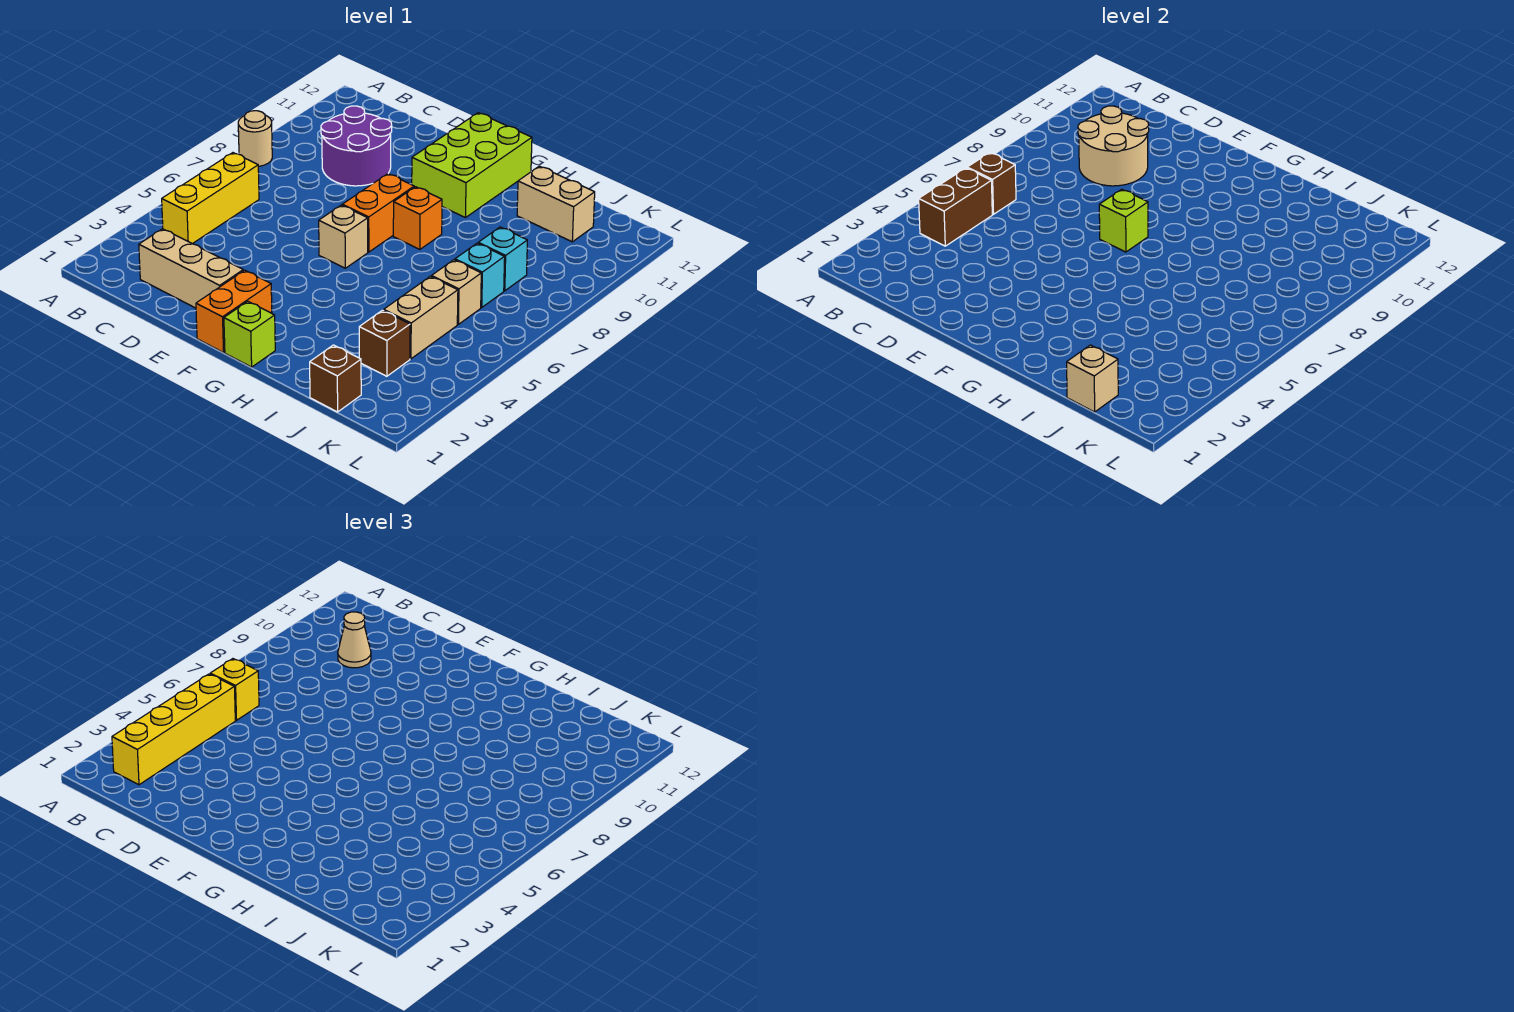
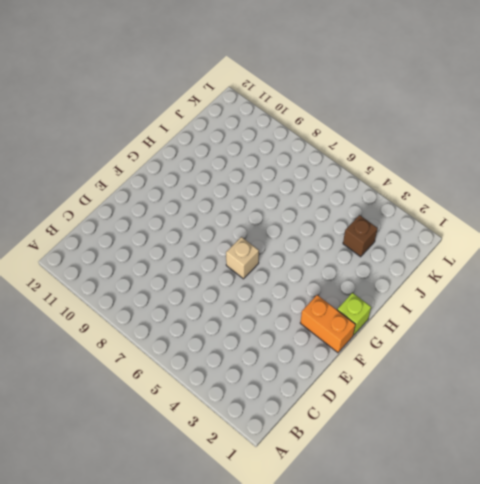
none -> tan 1x1 round brick [238,111,272,166]
none -> yellow 1x3 brick [162,153,259,244]
none -> tan 1x3 brick [139,229,243,308]

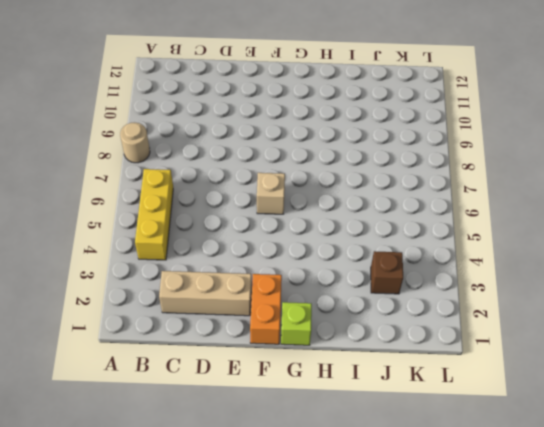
none -> purple 2x2 round brick [321,106,392,186]
none -> orange 1x2 brick [342,174,414,252]
none -> lime 2x3 brick [412,113,532,218]

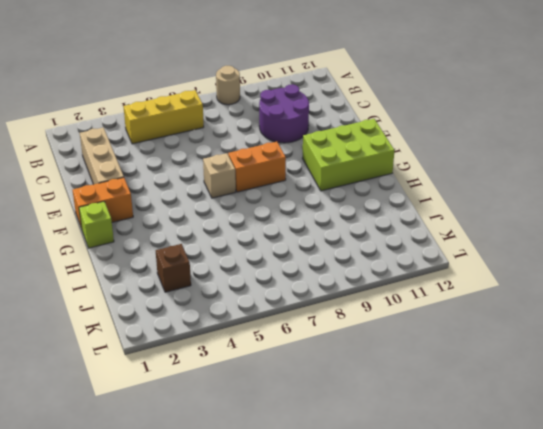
none -> orange 1x1 brick [393,187,442,249]
none -> tan 1x2 brick [517,166,595,242]
none -> brown 1x1 brick [310,345,361,412]

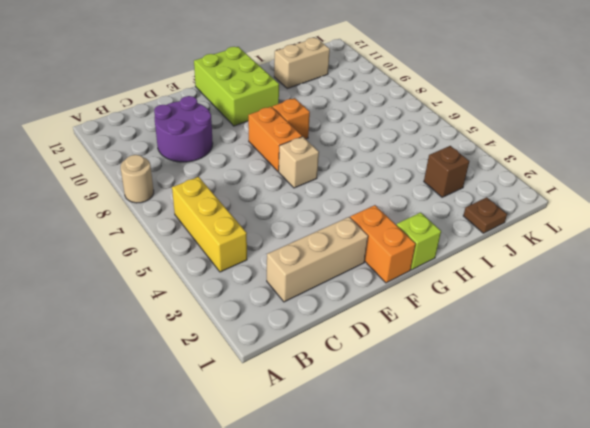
brown 1x1 plate [463,197,507,233] -> brown 1x1 brick [310,345,361,412]
none -> tan 1x2 brick [384,276,458,359]
none -> tan 1x1 brick [431,260,481,324]
none -> cyan 1x1 brick [455,243,505,307]

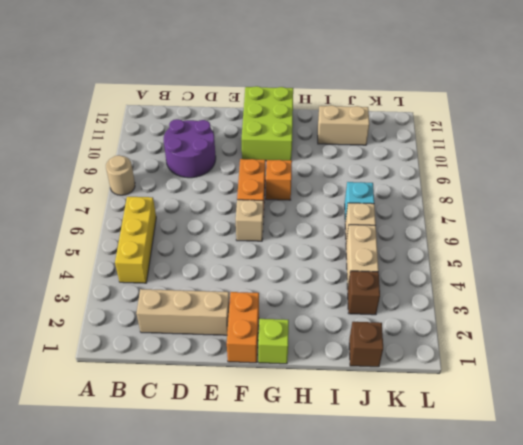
none -> cyan 1x1 brick [478,227,527,291]
none -> brown 1x2 brick [919,168,992,246]
none -> brown 1x1 brick [967,153,1016,214]

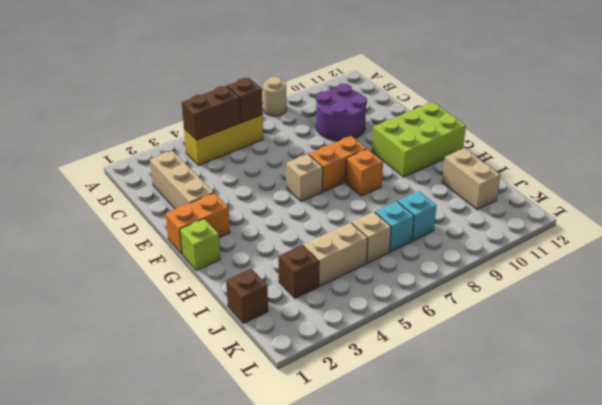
none -> tan 2x2 round brick [1078,106,1149,186]
none -> lime 1x1 brick [1099,189,1148,252]
none -> tan 1x1 brick [1067,345,1118,412]

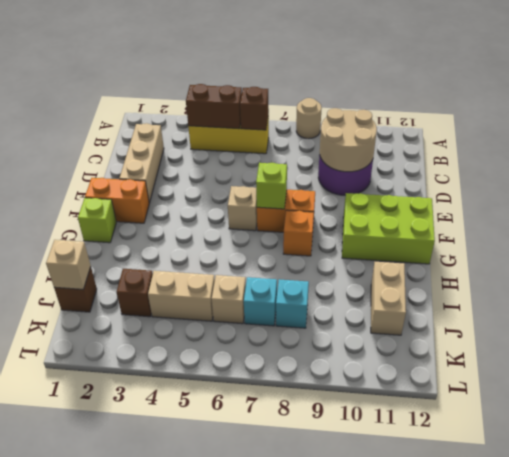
none -> yellow 1x4 brick [112,674,235,785]
none -> yellow 1x1 brick [210,659,259,720]
none -> tan 1x1 cone [338,612,371,668]

